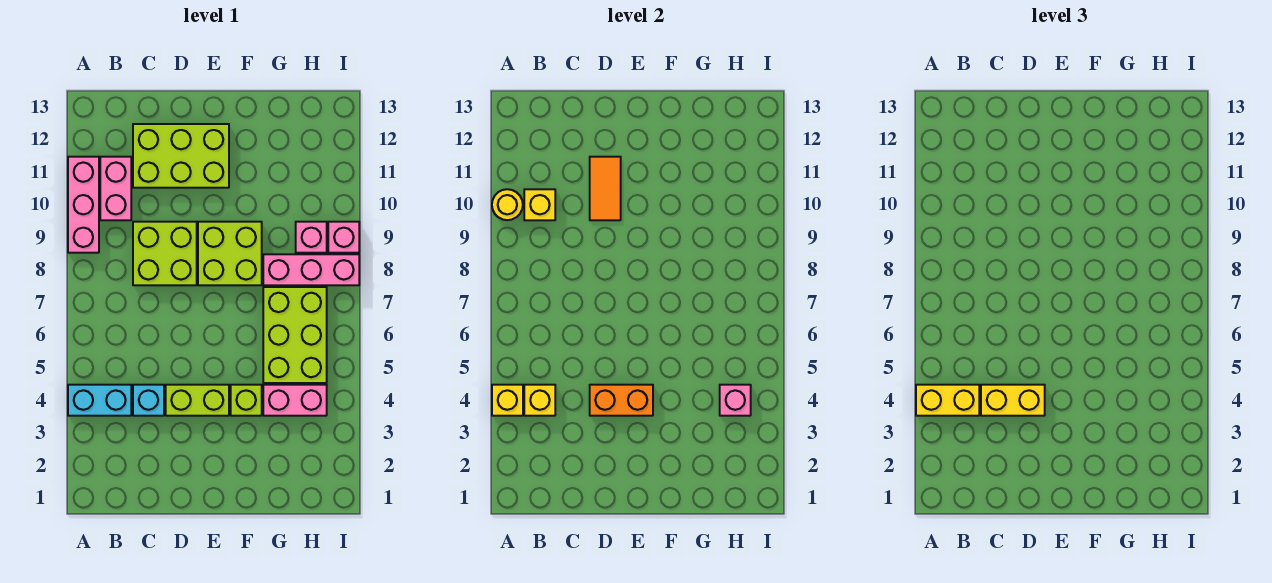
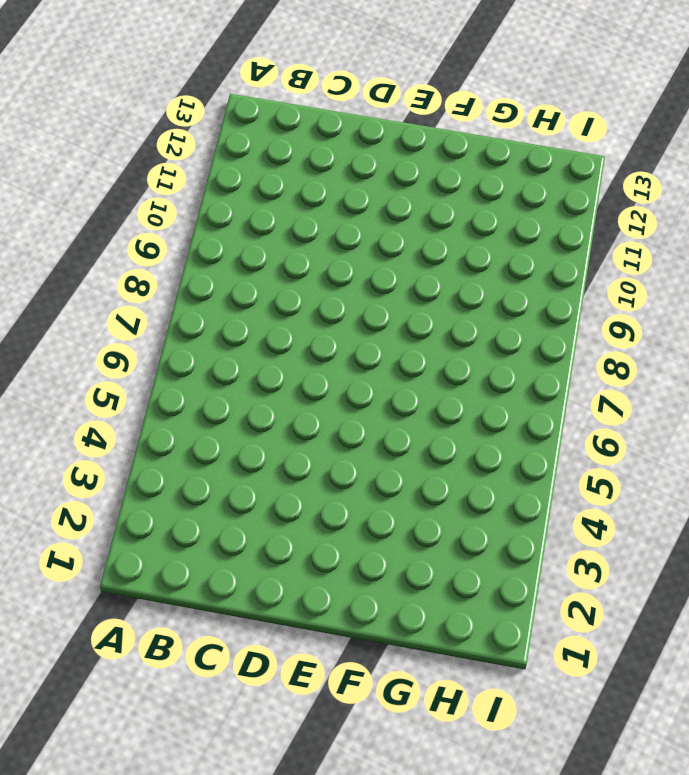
none -> cyan 1x2 brick [68,385,131,416]
none -> pink 1x3 brick [68,157,99,253]
none -> pink 1x2 brick [100,157,131,220]

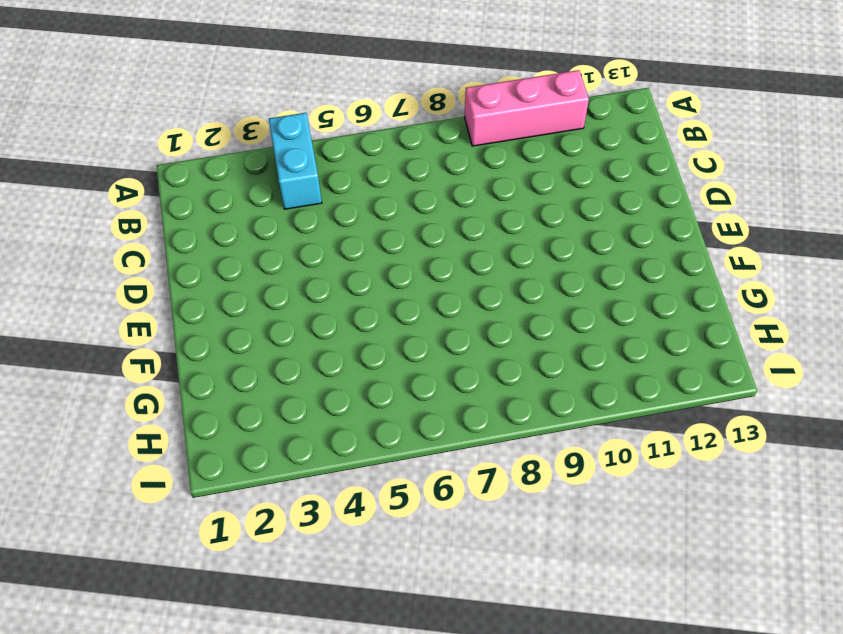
none -> pink 1x2 brick [100,157,131,220]
none -> cyan 1x1 brick [133,385,164,416]
none -> lime 2x2 brick [133,222,197,285]

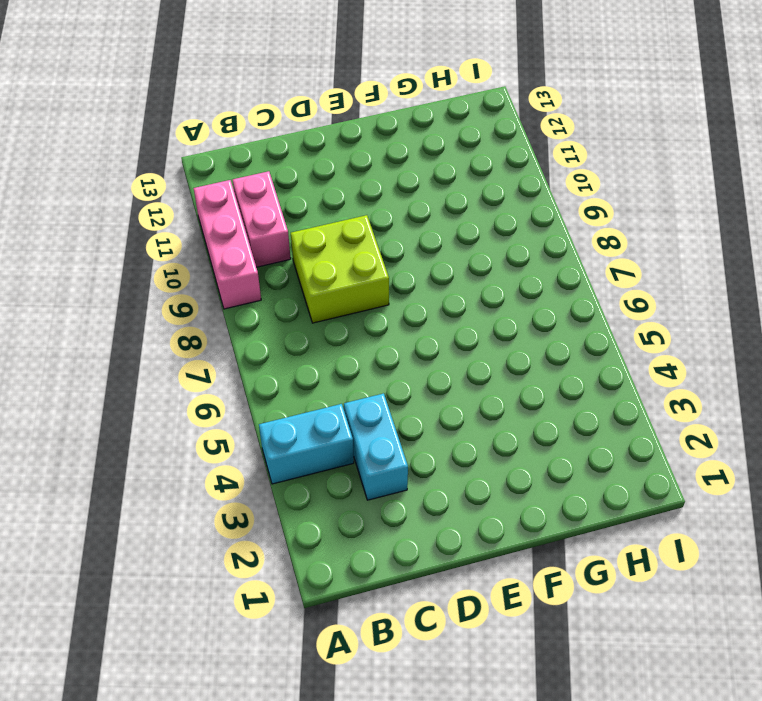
cyan 1x2 brick [344,393,408,500] -> cyan 1x1 brick [133,385,164,416]
none -> lime 2x3 brick [133,124,229,188]
none -> lime 1x2 brick [166,385,229,416]
none -> lime 2x2 brick [198,222,262,285]

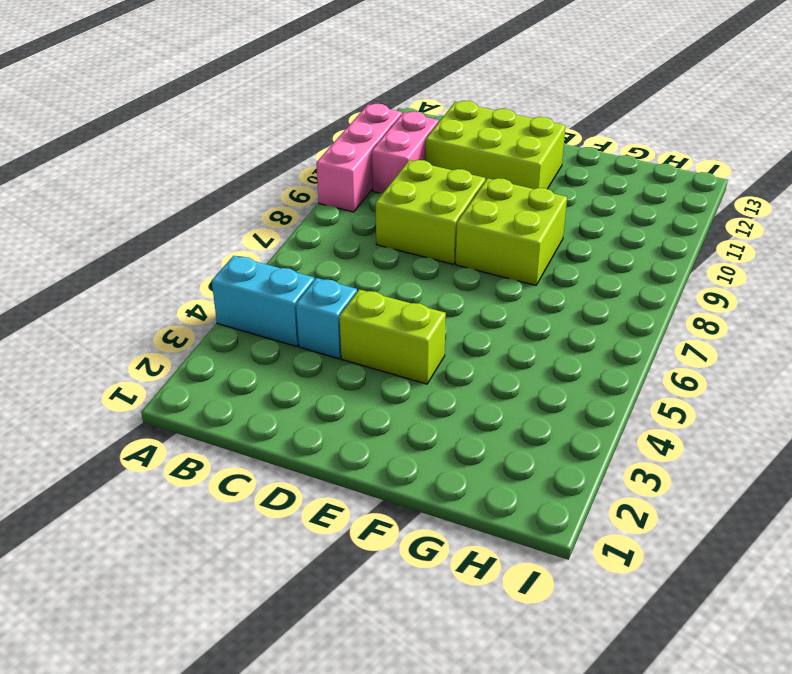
none -> lime 1x1 brick [231,385,262,416]
none -> pink 1x2 brick [263,385,327,416]
none -> lime 2x3 brick [263,287,327,383]

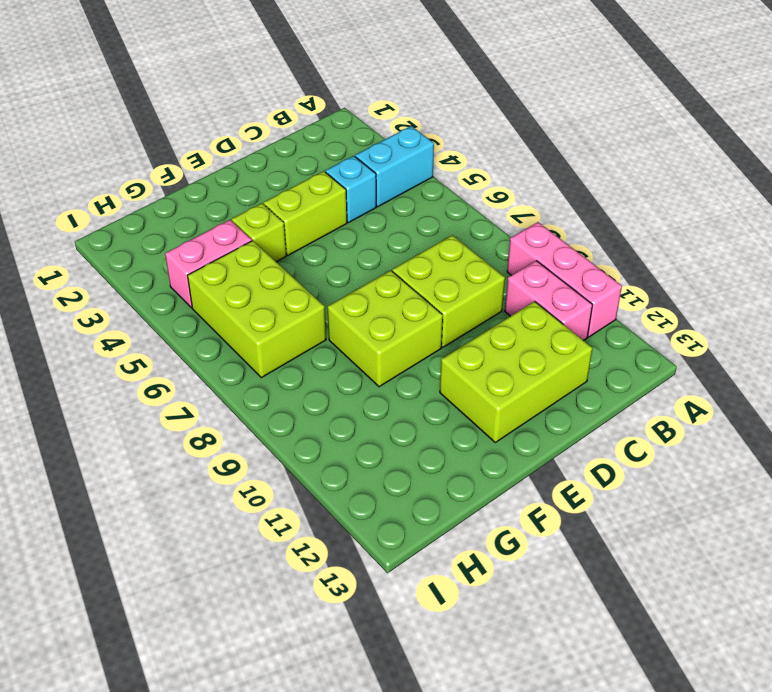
none -> pink 1x3 brick [263,254,359,285]
none -> pink 1x1 brick [296,222,327,253]
none -> pink 1x1 brick [328,222,359,253]

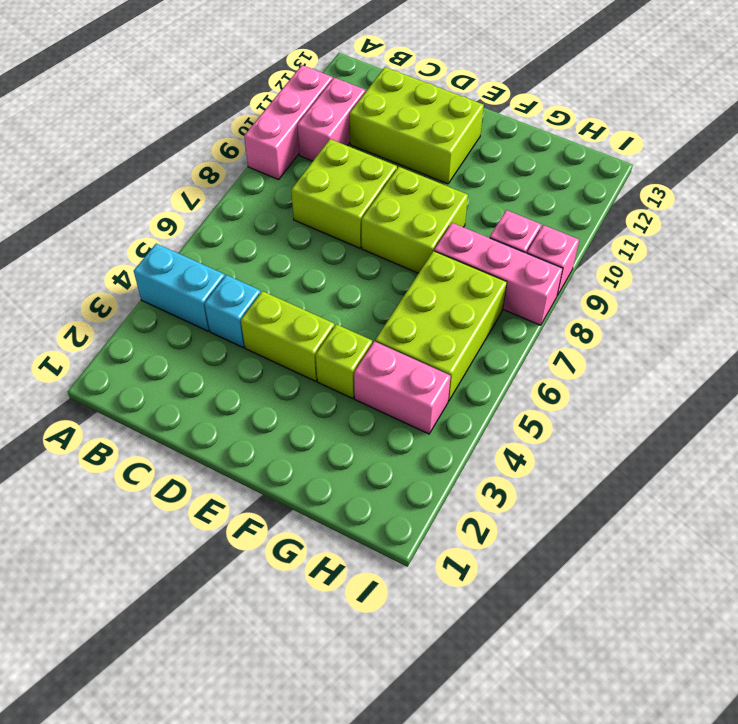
none -> yellow 1x1 brick [492,385,523,416]
none -> yellow 1x1 round brick [492,189,523,220]
none -> yellow 1x1 brick [524,385,555,416]

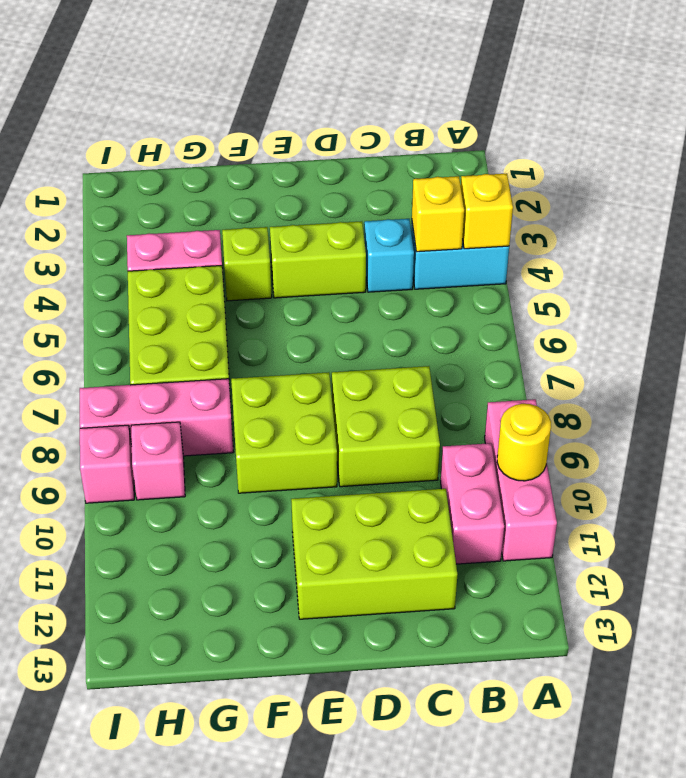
none -> yellow 1x1 brick [524,189,555,220]
none -> orange 1x2 brick [590,385,653,416]
none -> orange 1x2 tile [590,157,621,220]

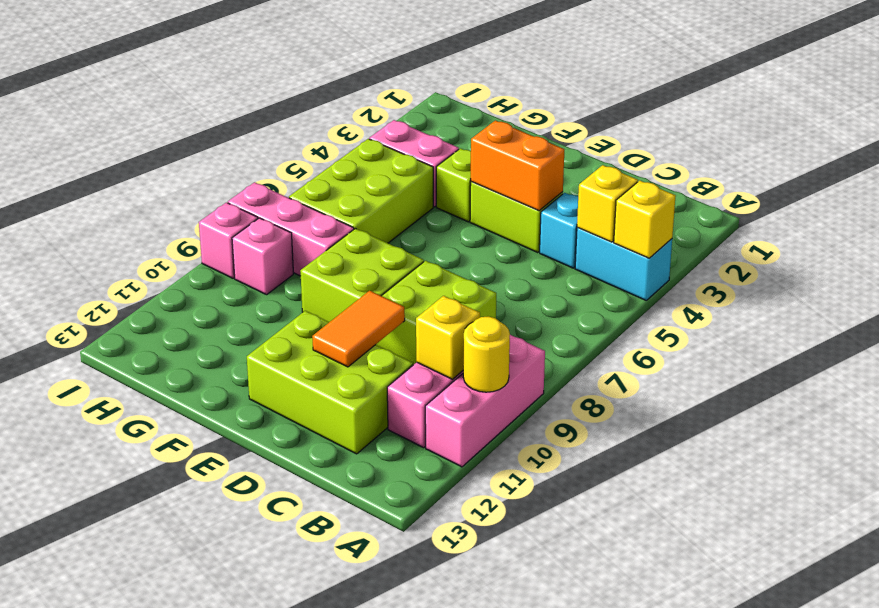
none -> pink 1x1 brick [720,385,751,416]
none -> yellow 1x2 brick [916,385,979,416]
none -> yellow 1x2 brick [981,385,1045,416]

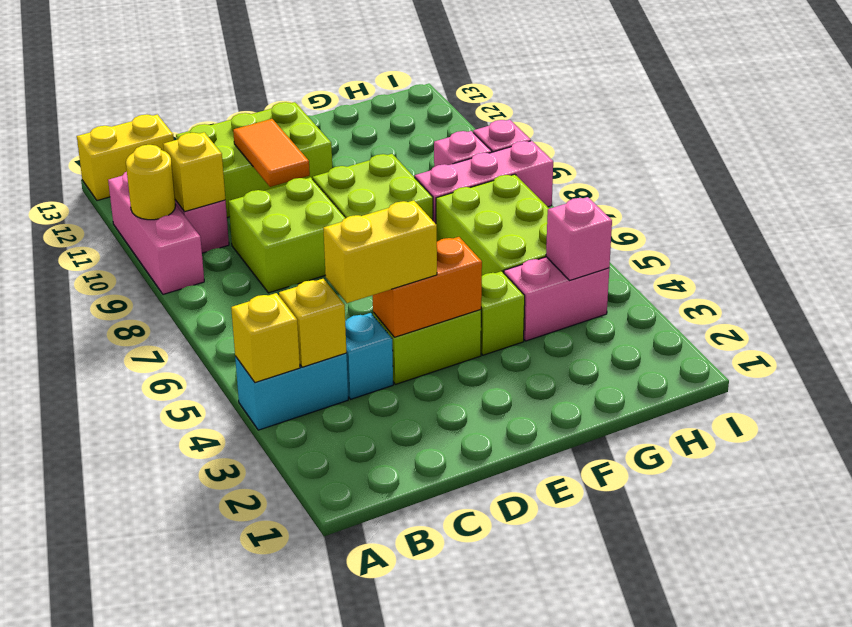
yellow 1x2 brick [77,114,174,200] -> yellow 1x2 brick moved to [916,385,979,416]

